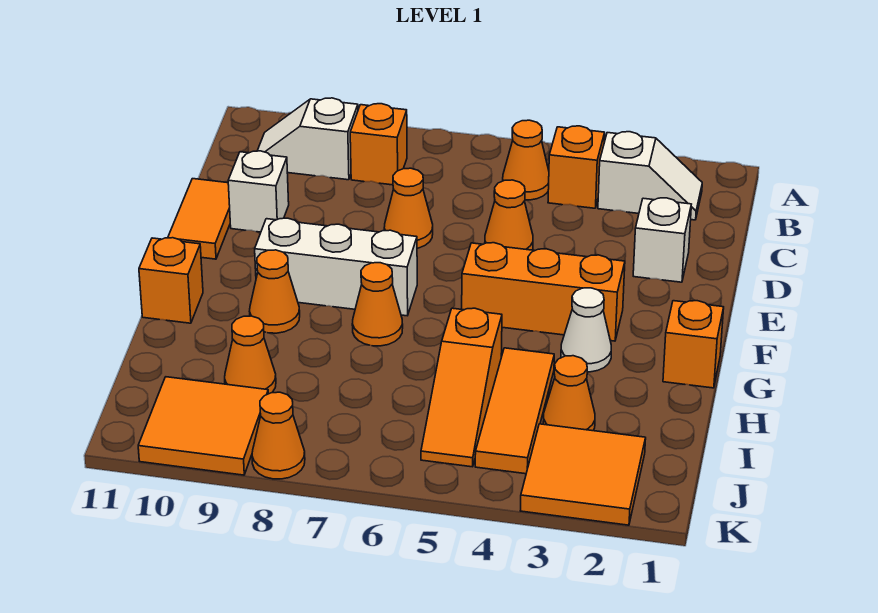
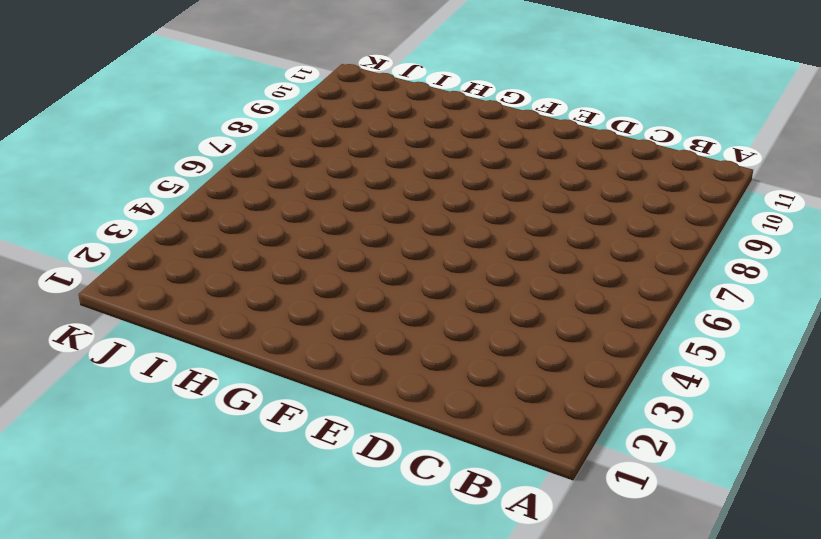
none -> white 1x2 slope [598,132,702,220]
none -> orange 1x1 brick [548,126,605,208]
none -> orange 1x1 cone [503,120,549,200]

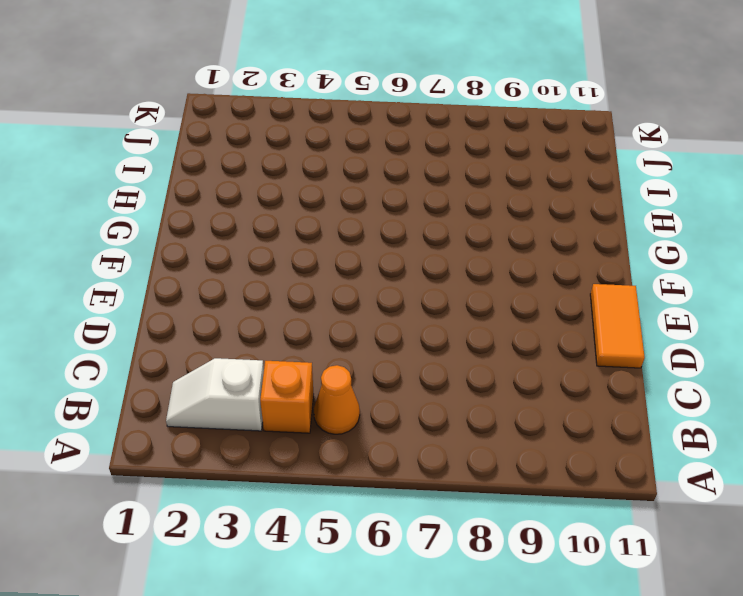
none -> orange 1x1 brick [350,104,407,185]
none -> white 1x2 slope [257,98,358,180]
none -> white 1x1 brick [633,198,691,282]

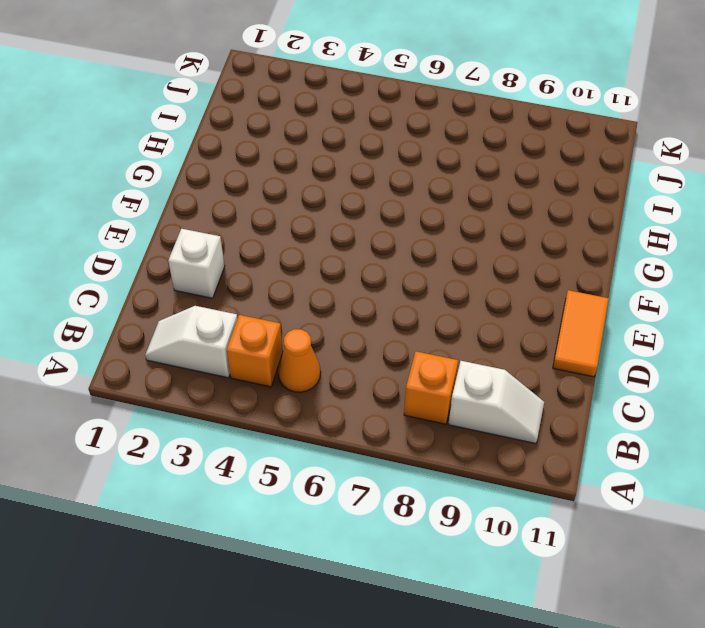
none -> orange 1x1 cone [485,180,533,250]
none -> orange 1x1 cone [384,168,433,248]
none -> white 1x1 brick [228,151,289,232]

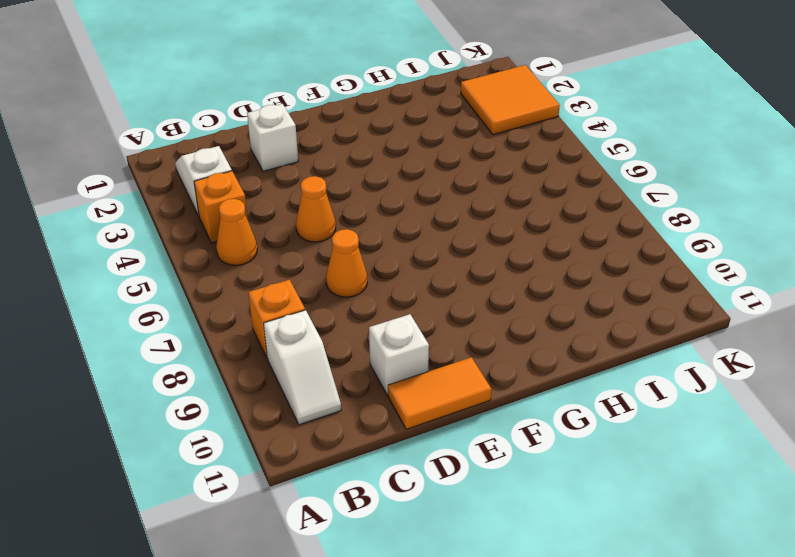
none -> orange 1x3 brick [462,243,625,341]
none -> white 1x3 brick [255,218,417,316]
none -> orange 1x1 brick [663,301,724,388]

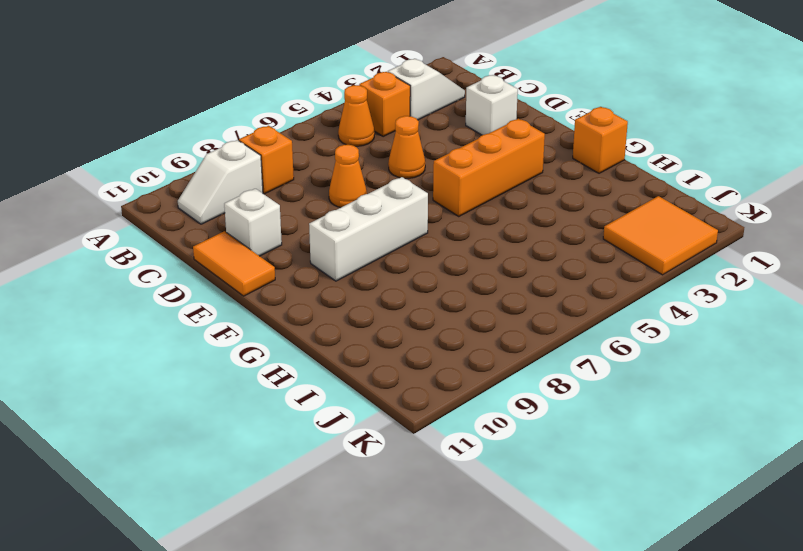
none -> white 1x1 cone [561,288,611,372]
none -> orange 1x1 cone [352,263,403,346]
none -> orange 1x1 cone [249,250,300,333]

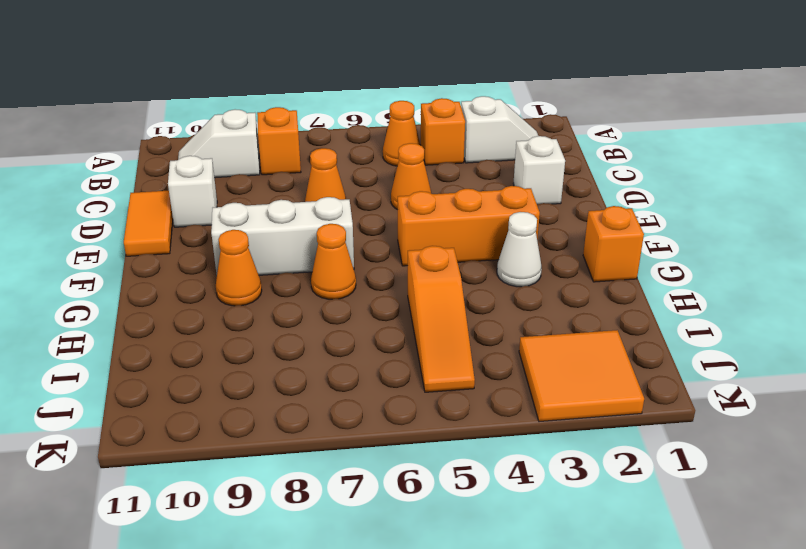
none -> orange 1x1 brick [139,238,203,323]
none -> orange 1x3 tile [475,348,554,474]
none -> orange 1x1 cone [543,356,595,431]

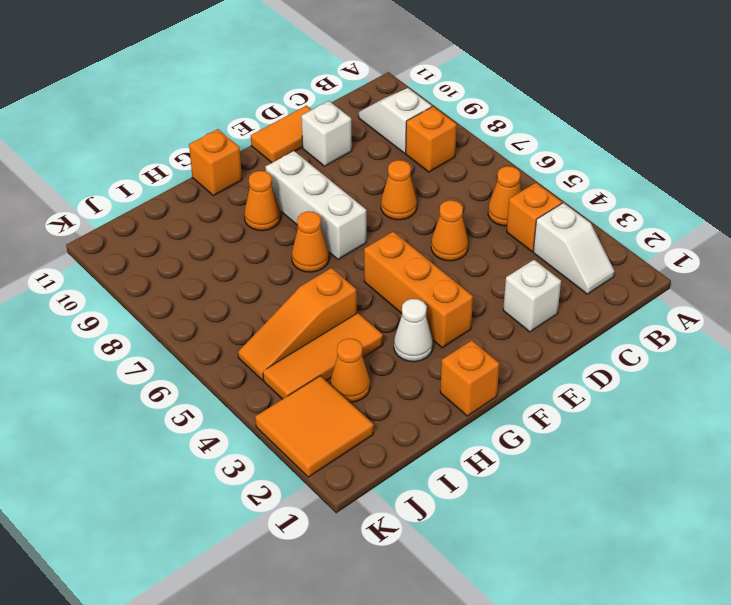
none -> orange 1x1 cone [225,316,276,394]
none -> orange 2x2 tile [138,377,269,475]
none -> orange 1x1 cone [252,392,305,479]

